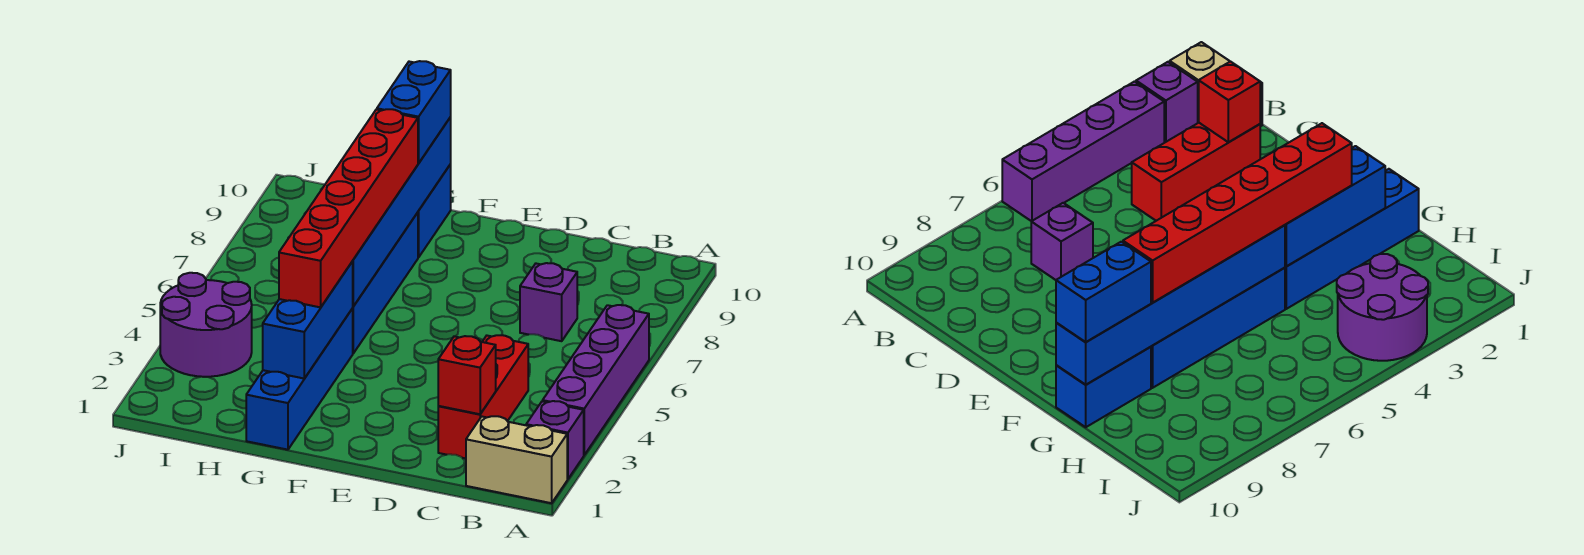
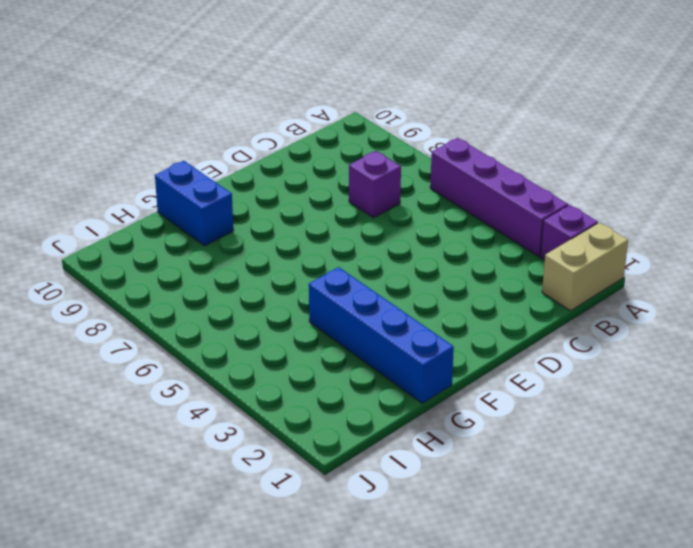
none -> red 1x3 brick [438,335,528,458]
none -> blue 1x4 brick [352,212,418,353]
none -> purple 2x2 round brick [160,273,252,377]

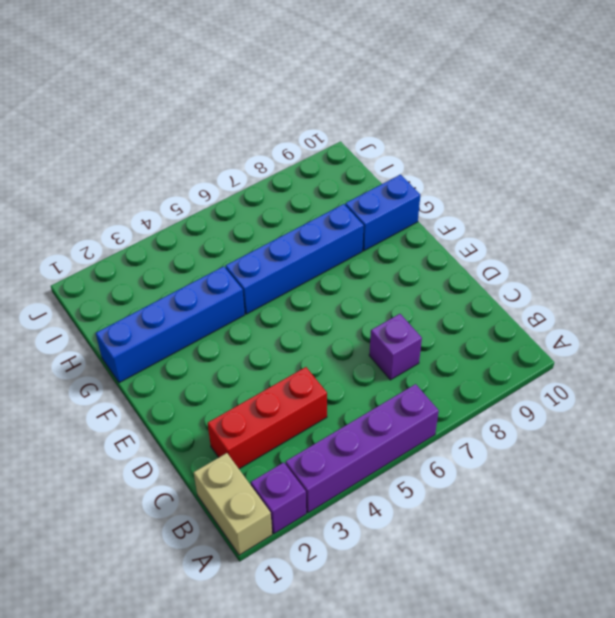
none -> purple 2x2 round brick [160,273,252,377]
none -> red 1x1 brick [438,336,496,414]
none -> blue 1x3 brick [263,261,353,378]

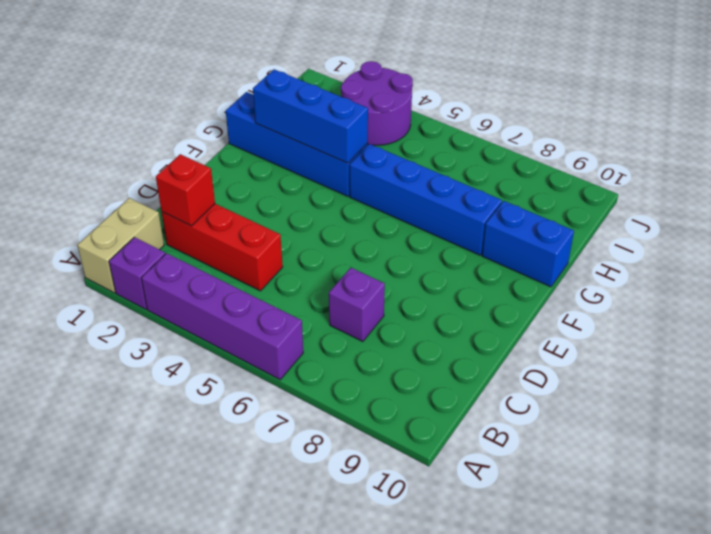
none -> blue 1x6 brick [353,117,451,306]
none -> red 1x6 brick [279,109,418,307]
none -> blue 1x2 brick [377,61,451,163]

